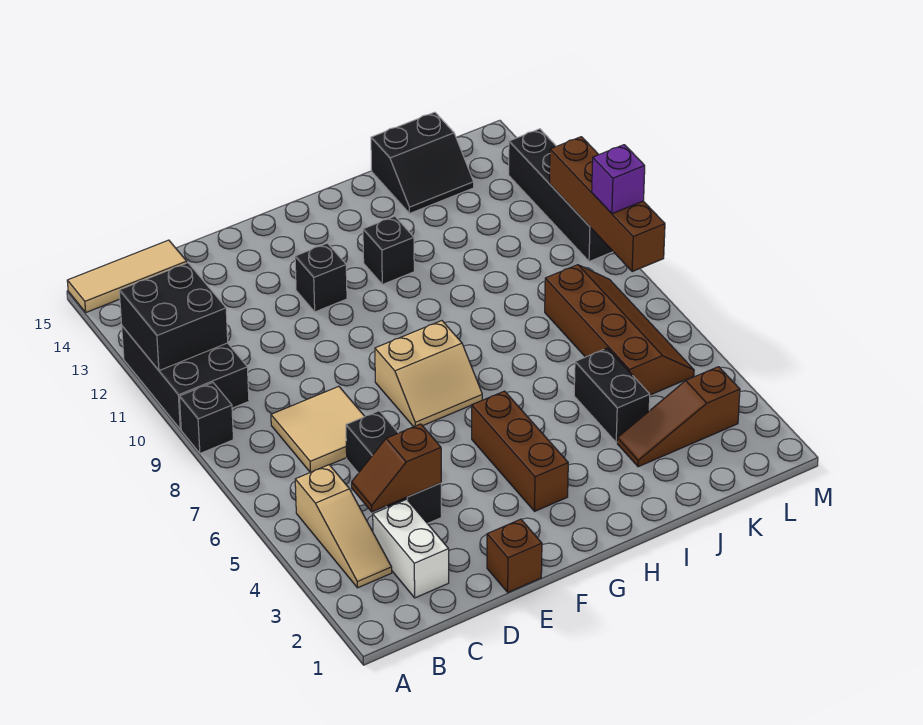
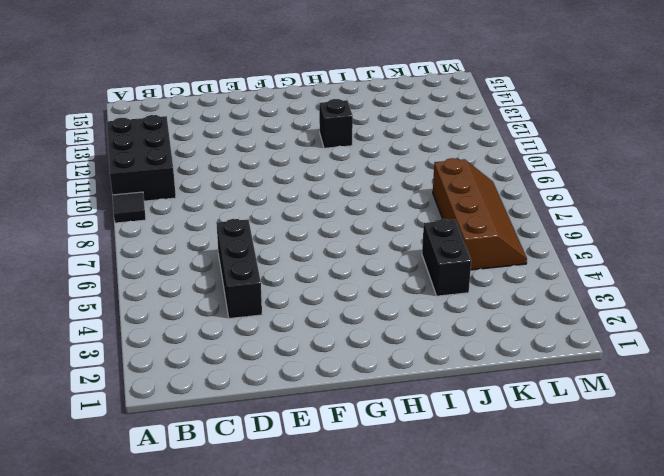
black 1x1 tile [112,192,146,223] -> black 1x1 brick [179,383,234,453]
none -> tan 1x3 tile [67,240,187,312]
none -> tan 1x3 slope [295,465,392,588]
none -> white 1x2 brick [373,499,449,598]

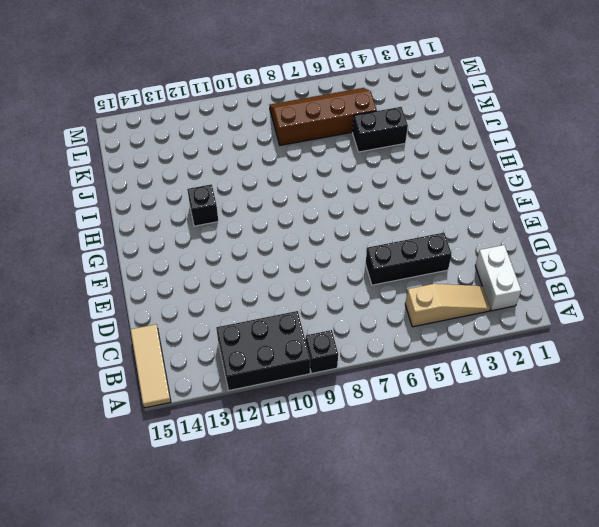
white 1x2 brick [475,245,521,311] -> white 1x2 brick turned to [373,499,449,598]
none -> tan 2x2 tile [271,386,365,472]
none -> brown 1x1 brick [487,519,542,592]
none -> tan 2x2 slope [375,321,482,427]

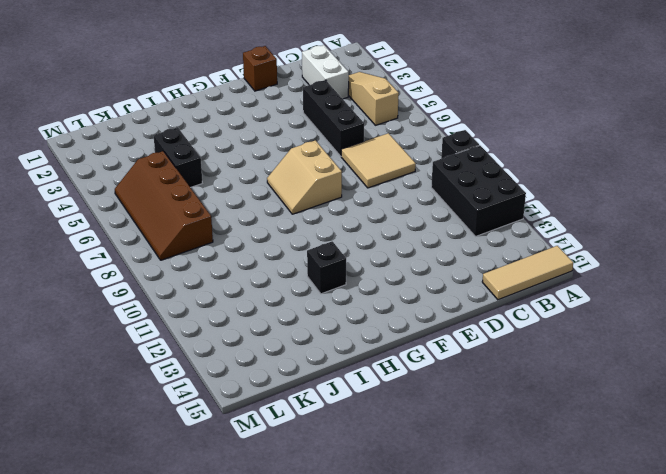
tan 2x2 slope [267,140,342,214] -> tan 2x2 slope turned to [375,321,482,427]
none -> black 1x1 brick [295,243,347,312]
none -> brown 1x3 brick [472,391,568,511]
none -> brown 1x3 slope [617,367,740,467]

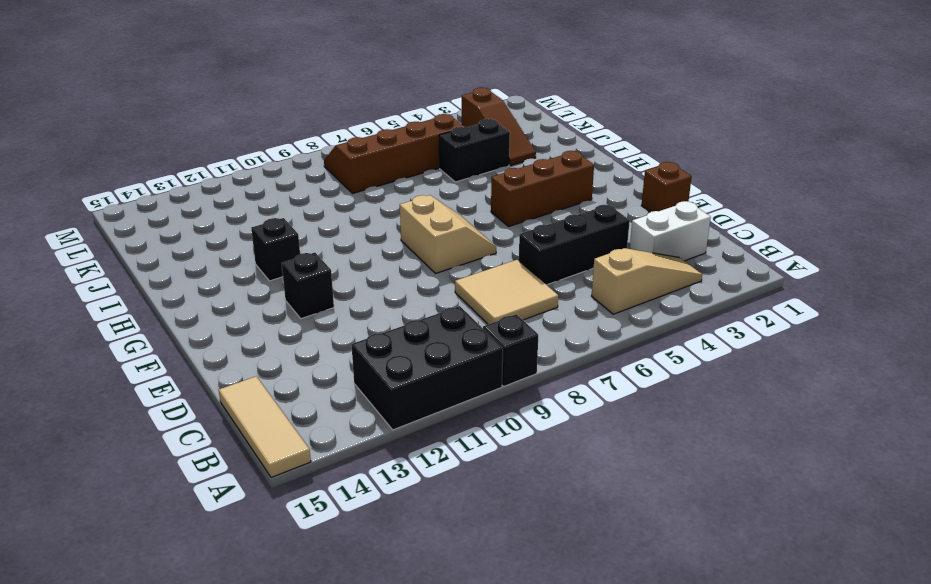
none -> black 2x2 slope [371,112,474,213]
none -> black 1x4 brick [509,129,613,261]
none -> black 2x2 brick [119,263,228,371]

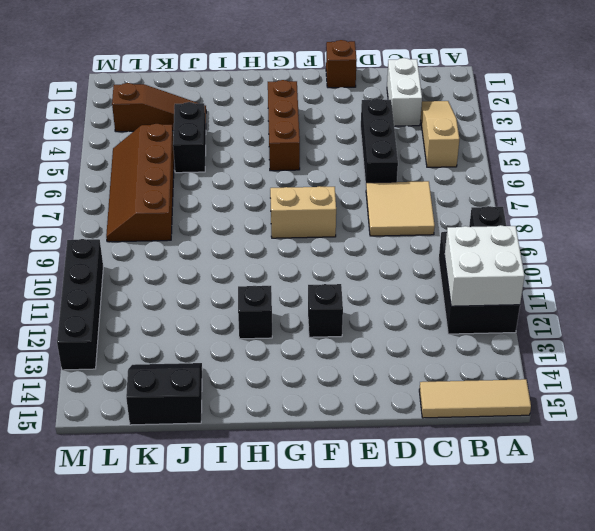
white 2x2 brick [445,225,525,306] -> black 2x2 brick [119,263,228,371]
none -> brown 1x2 slope [352,424,441,512]
none -> brown 1x4 brick [550,137,665,272]
none -> purple 1x1 brick [592,145,645,214]

